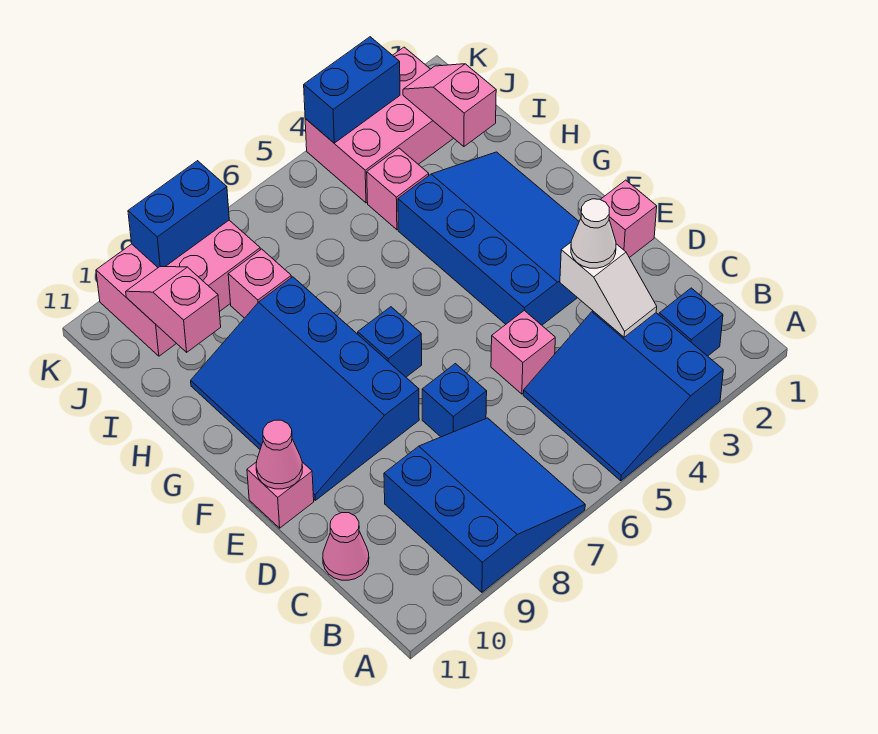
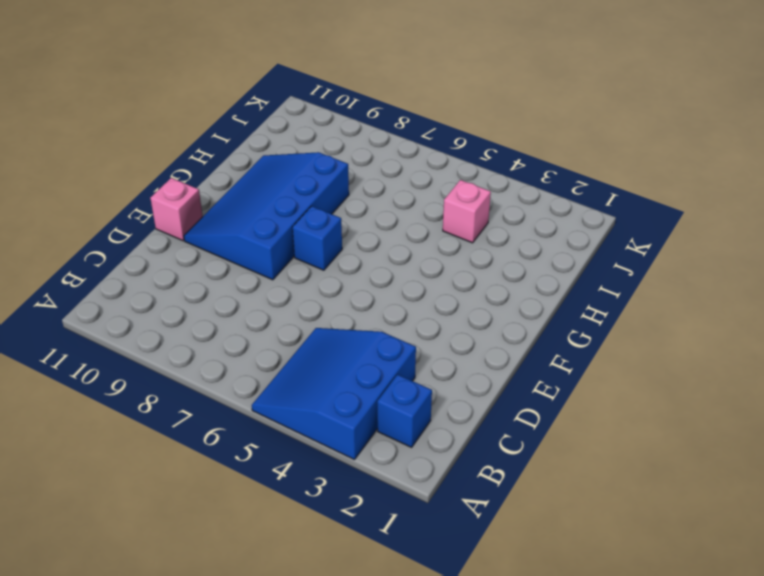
none -> blue 3x3 slope [384,418,585,592]
none -> pink 1x1 cone [323,513,369,580]
none -> pink 1x1 brick [491,310,555,394]

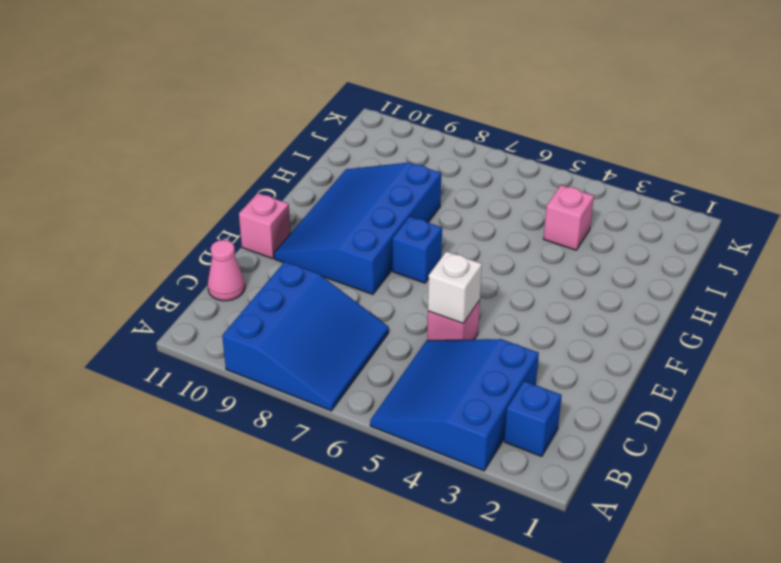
white 1x1 brick [428,251,482,323] -> none
none -> blue 1x1 brick [422,364,487,437]
none -> pink 1x1 brick [600,180,657,258]
none -> blue 3x4 slope [398,152,579,325]

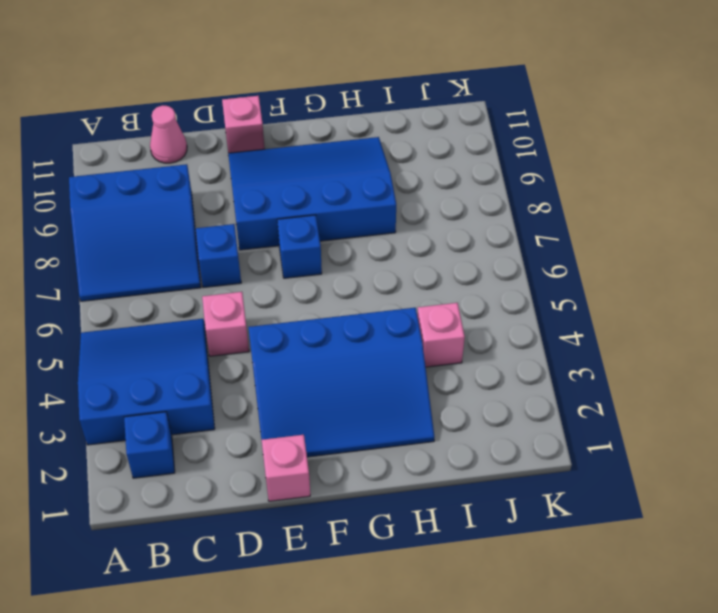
none -> pink 1x1 brick [228,249,291,318]
none -> pink 2x3 brick [305,47,453,203]
none -> pink 2x3 brick [96,220,260,356]

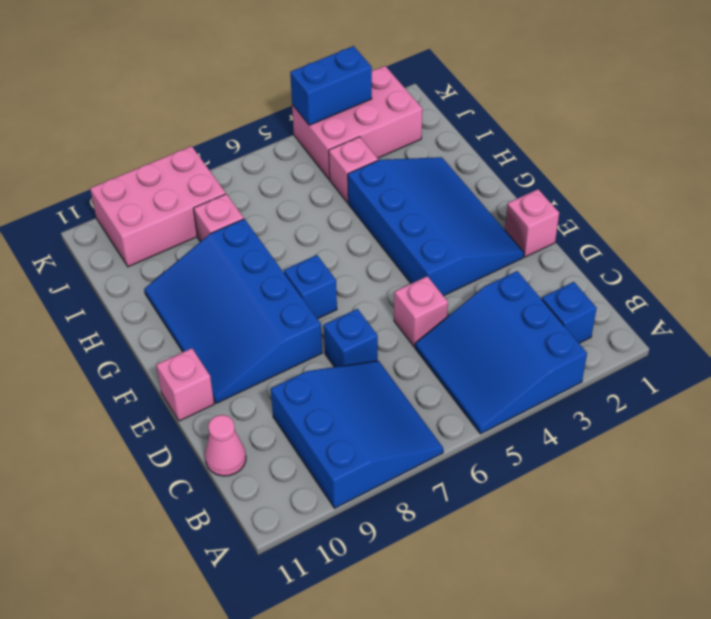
none -> white 1x2 slope [560,243,657,337]
none -> pink 1x1 cone [256,420,303,489]
none -> pink 1x2 slope [403,64,496,147]

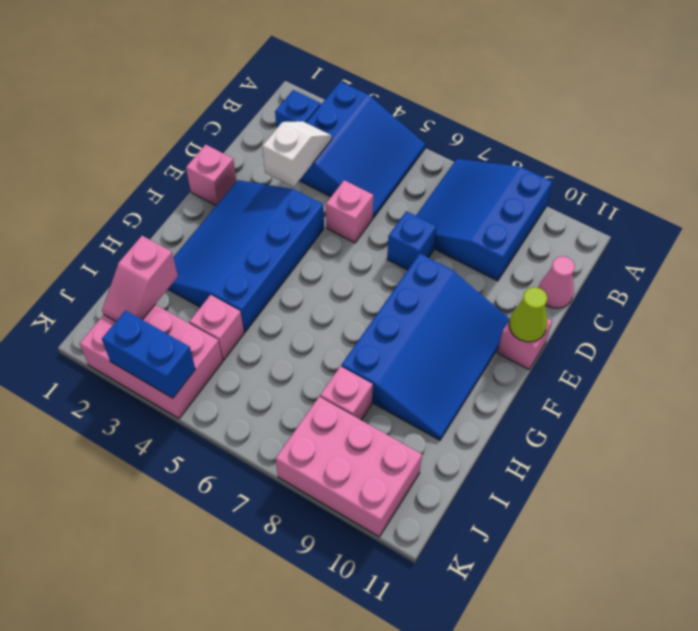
lime 1x1 cone [509,287,547,342] -> pink 1x1 cone [256,420,303,489]
none -> blue 1x1 brick [358,307,422,377]
none -> pink 1x2 slope [126,267,221,352]
none -> blue 1x2 brick [128,161,229,267]

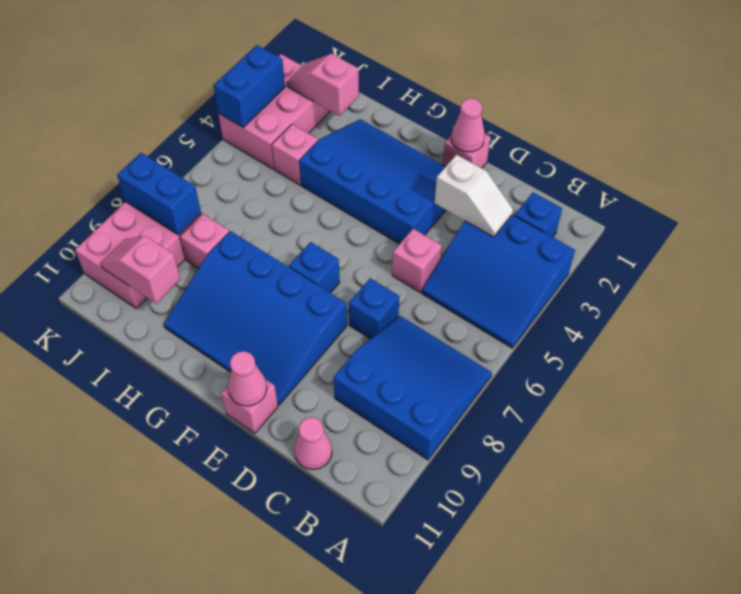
pink 1x1 cone [451,98,485,152] -> none
blue 1x2 brick [117,153,201,235] -> blue 1x2 brick turned to [128,161,229,267]
none -> white 1x1 cone [571,199,616,268]

